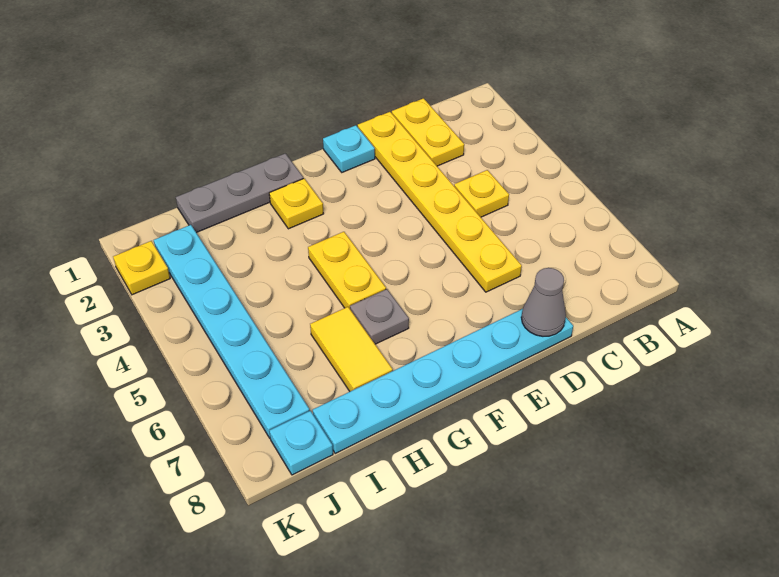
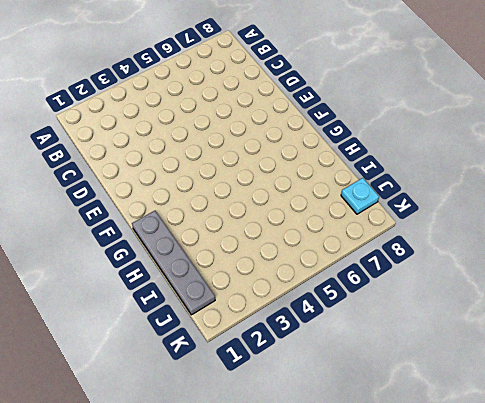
grey 1x4 plate [132,211,215,315] -> grey 1x3 plate [176,153,303,233]
none -> yellow 1x2 plate [392,98,464,166]
none -> yellow 1x1 plate [454,170,509,217]
none -> yellow 1x6 plate [358,112,522,292]

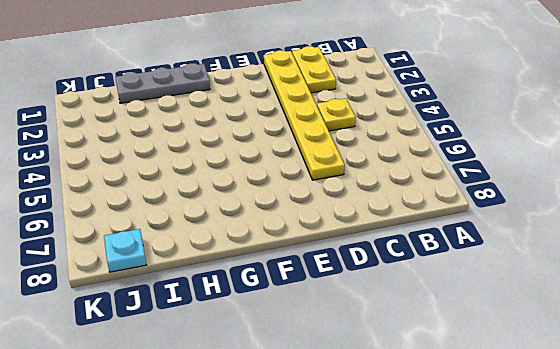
none -> cyan 1x6 plate [313,309,573,453]
none -> cyan 1x1 plate [323,125,375,172]
none -> yellow 1x1 plate [269,178,324,229]

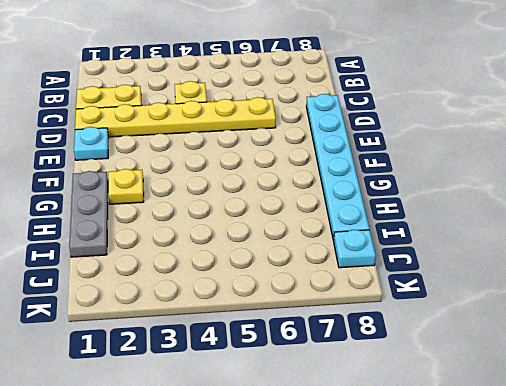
none -> yellow 1x2 plate [308,232,386,308]
none -> grey 1x1 plate [350,289,409,344]
none -> yellow 1x2 tile [310,307,393,391]

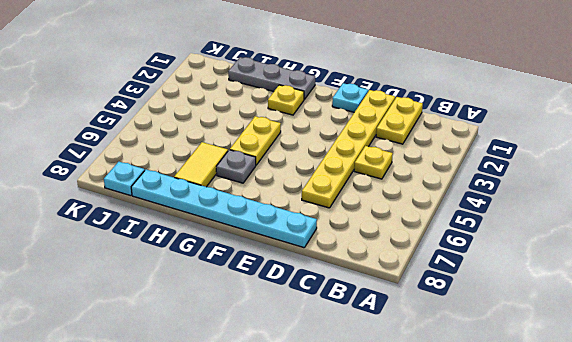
none -> cyan 1x6 plate [154,225,310,438]
none -> yellow 1x1 plate [113,241,170,295]
none -> grey 1x1 cone [521,268,566,336]

